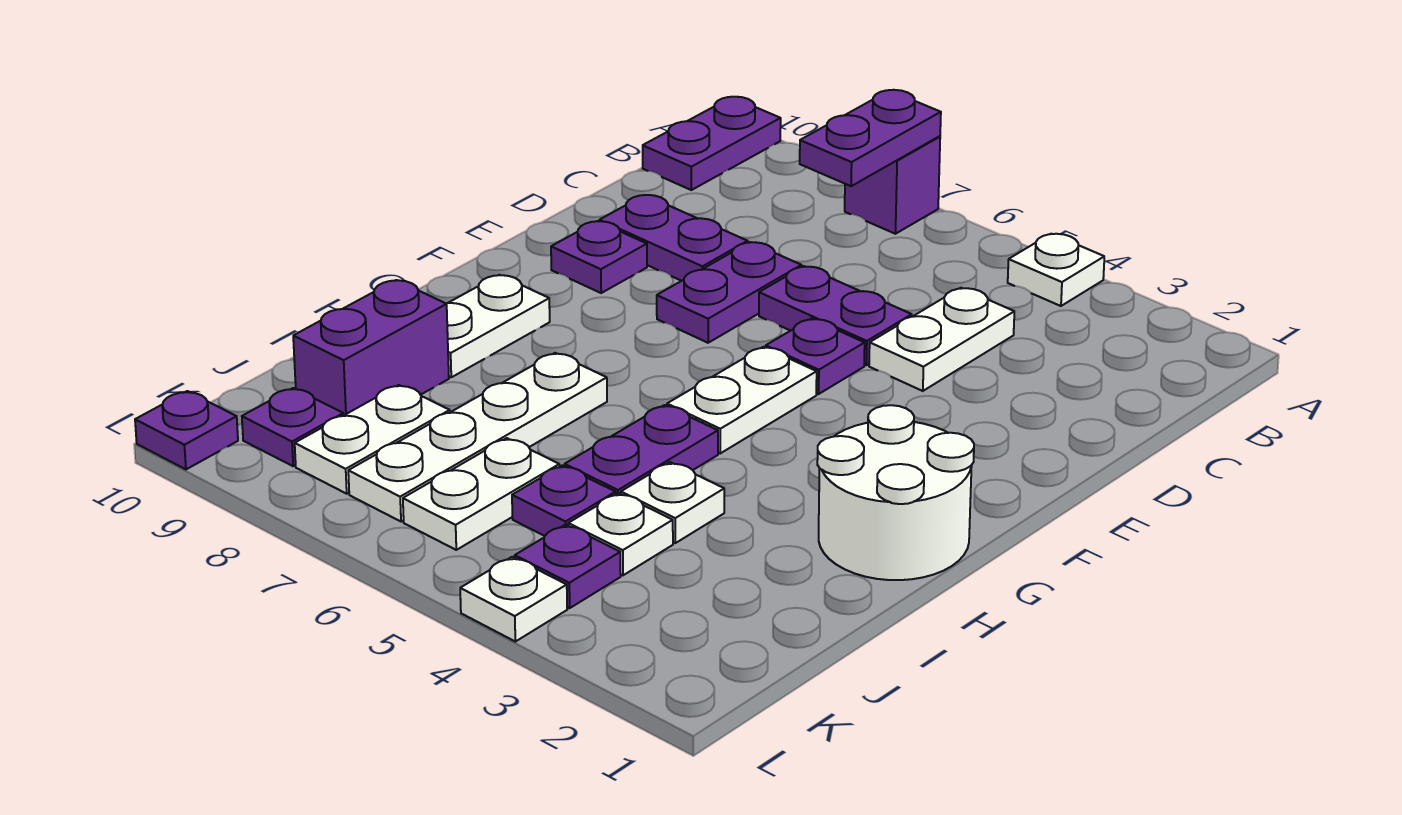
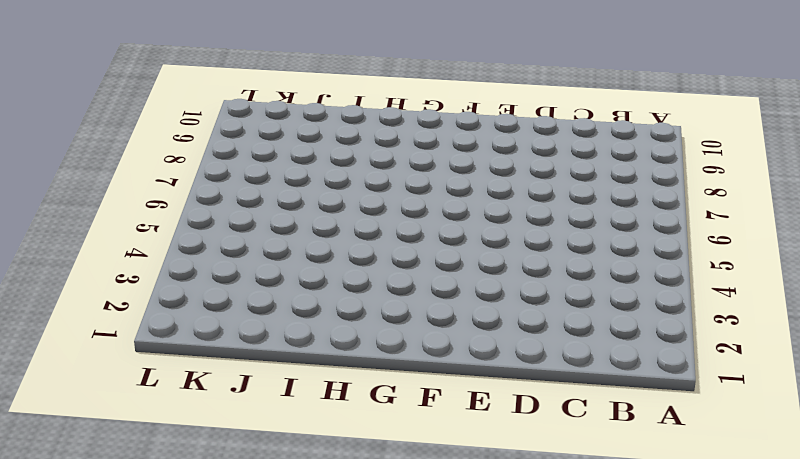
none -> white 1x1 plate [1008,234,1104,306]
none -> purple 1x1 brick [845,136,940,234]
none -> purple 1x2 plate [643,97,781,190]

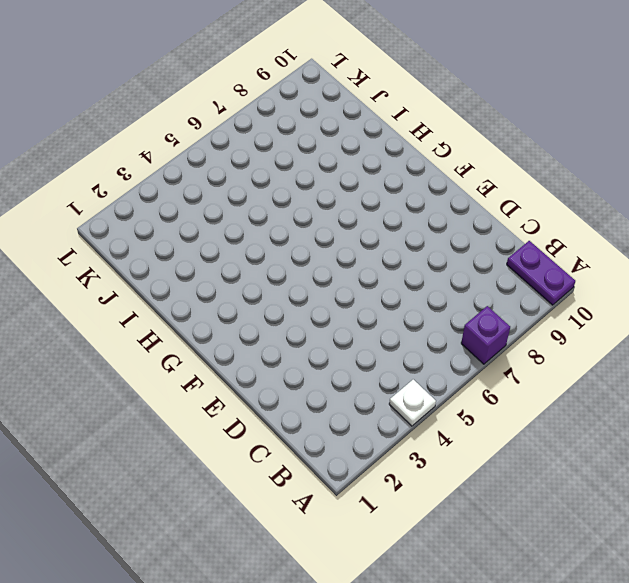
none -> white 1x2 plate [869,288,1014,391]
none -> purple 1x2 plate [759,266,912,365]
none -> purple 1x2 plate [657,242,801,343]

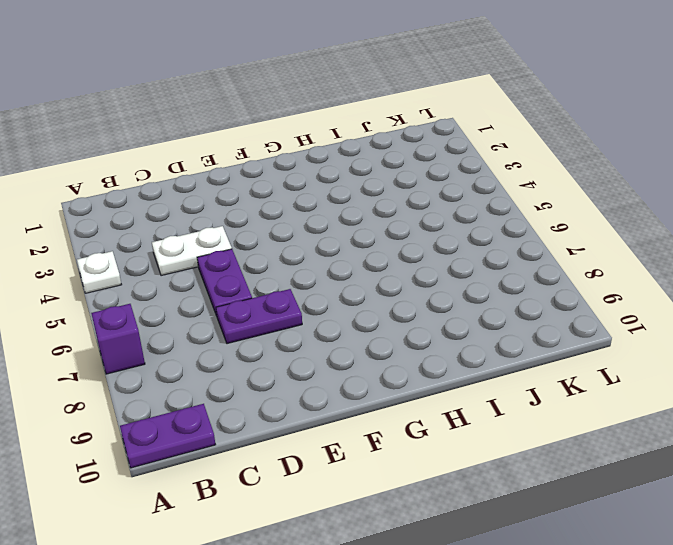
none -> purple 1x2 plate [599,195,748,281]
none -> purple 1x1 plate [766,318,865,394]
none -> purple 1x1 plate [551,221,647,293]

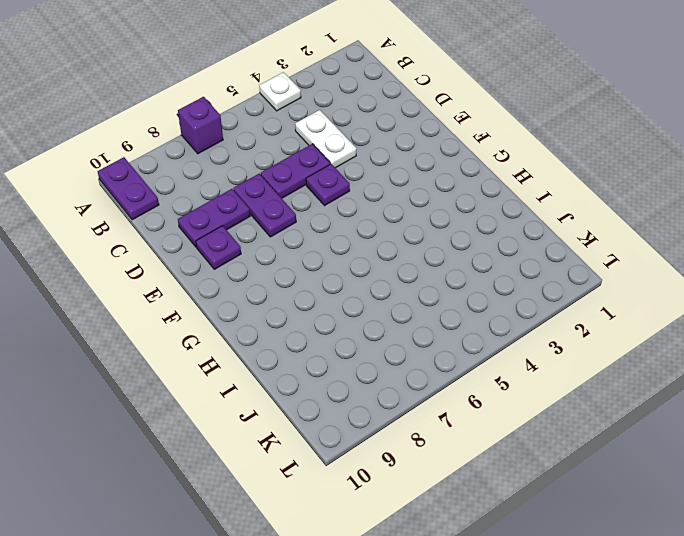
none -> white 1x2 plate [667,347,817,453]
none -> white 2x2 round brick [817,405,974,580]
none -> white 1x2 plate [446,275,550,377]

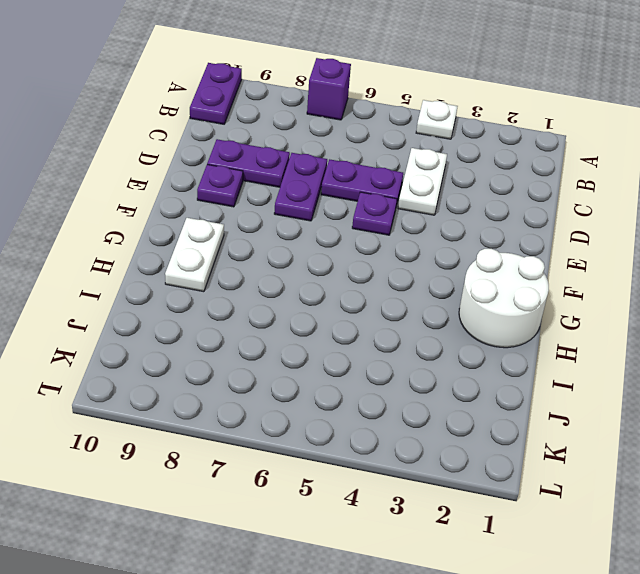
none -> white 1x2 plate [667,347,817,453]
none -> purple 1x2 plate [565,405,718,494]
none -> white 1x4 plate [348,353,607,522]

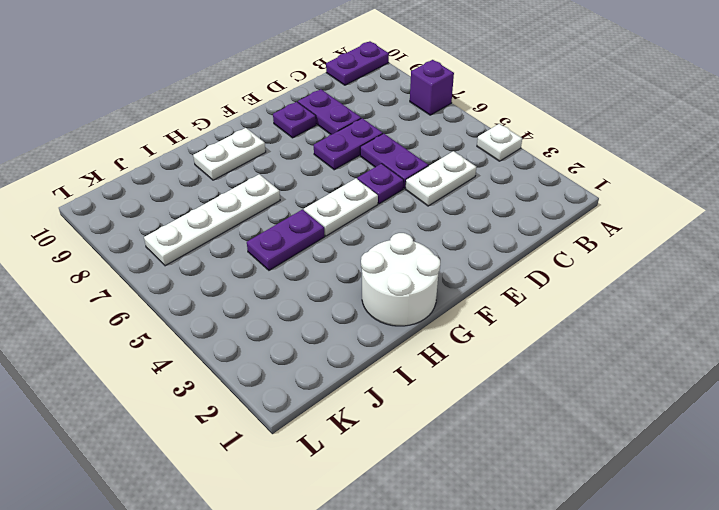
none -> white 1x1 plate [621,462,724,543]
none -> purple 1x2 brick [293,280,449,416]
none -> white 1x1 plate [568,493,673,575]

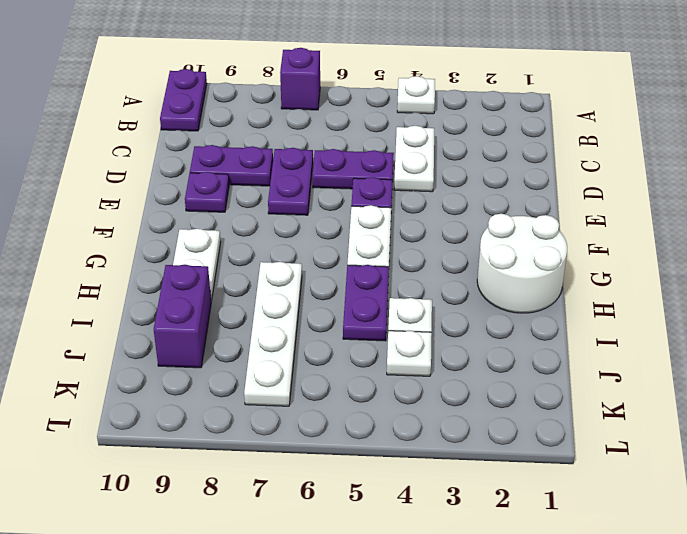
none -> purple 1x1 plate [512,465,616,536]
none -> white 1x2 plate [403,438,559,550]
none -> white 1x2 plate [295,385,450,494]

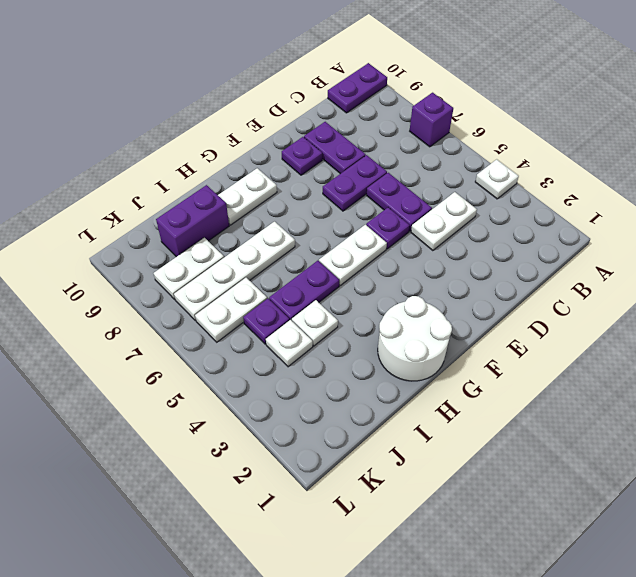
none -> purple 1x1 plate [515,525,621,608]
none -> purple 1x1 plate [242,388,343,466]
none -> white 1x1 plate [460,557,567,642]

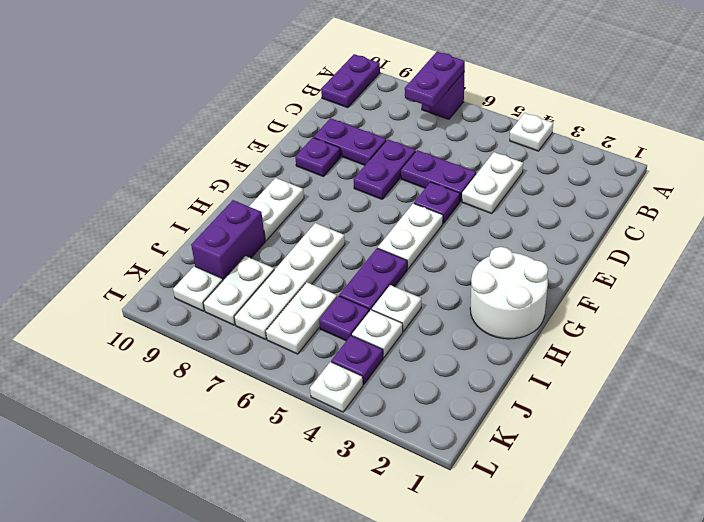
white 1x1 plate [173,266,223,311] -> purple 1x1 plate [242,388,343,466]
none -> purple 1x1 plate [135,391,238,469]

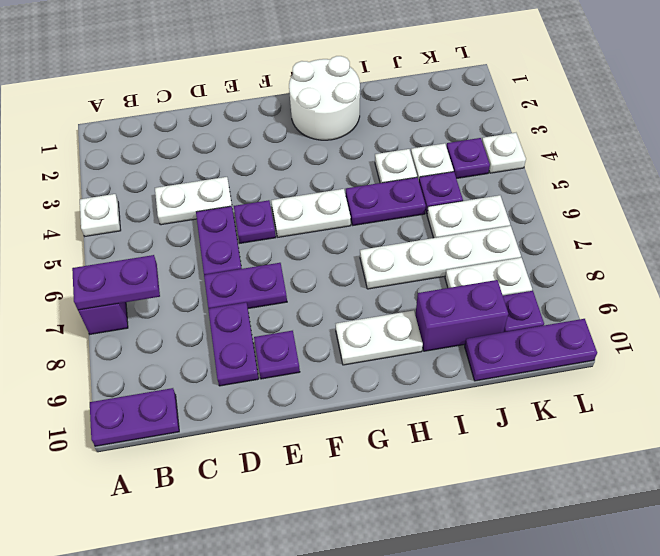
purple 1x3 plate [465,319,597,381] -> purple 1x1 plate [135,391,238,469]

